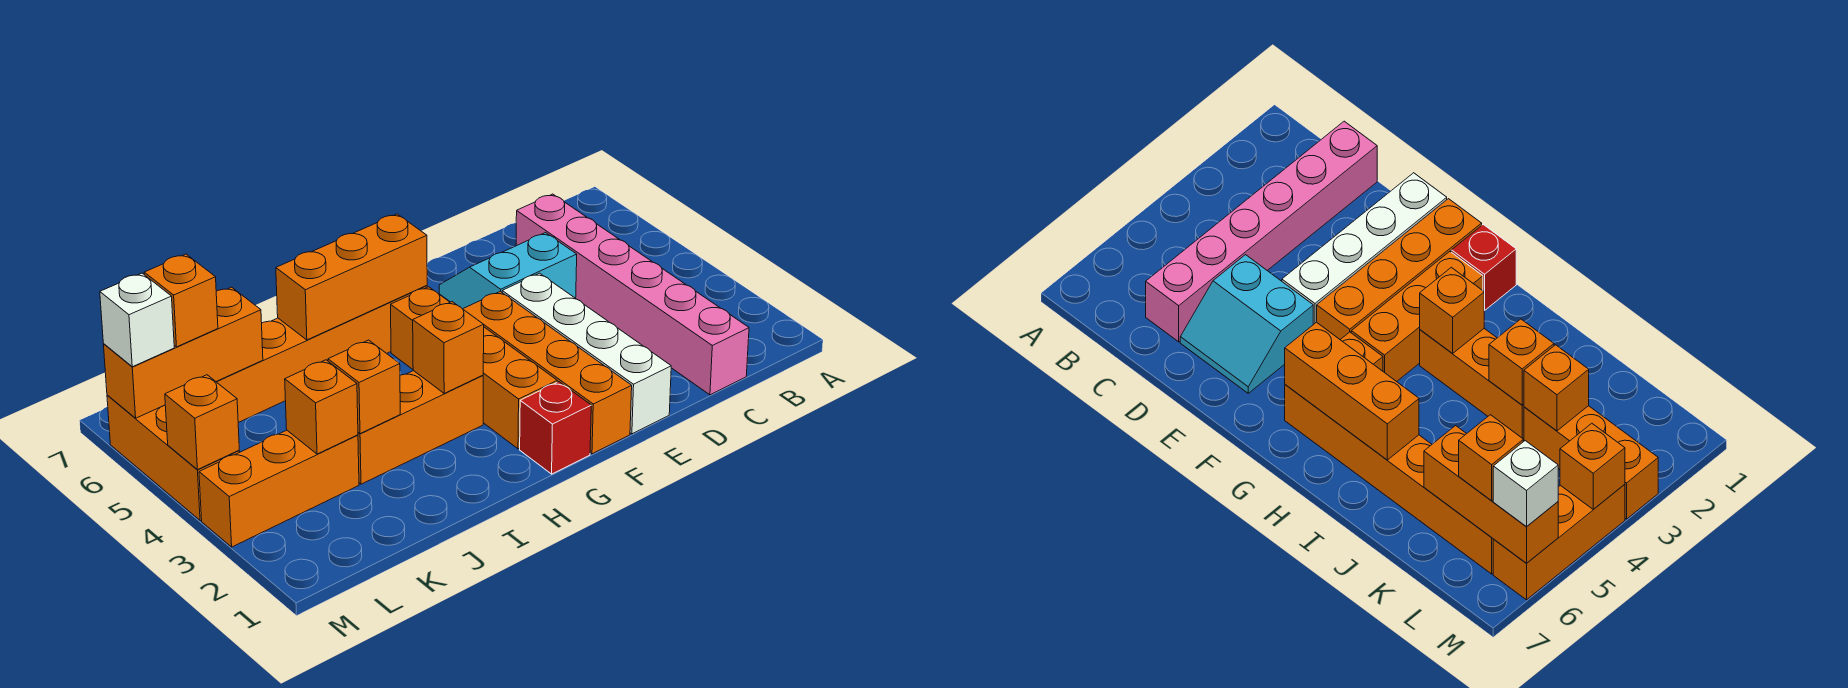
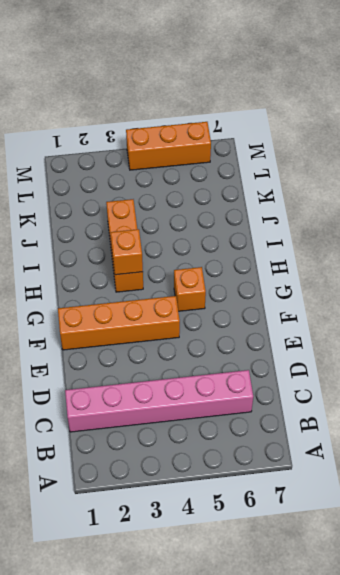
none -> cyan 2x2 slope [439,233,577,309]
none -> white 1x4 brick [502,273,671,434]
none -> red 1x1 brick [520,382,591,474]

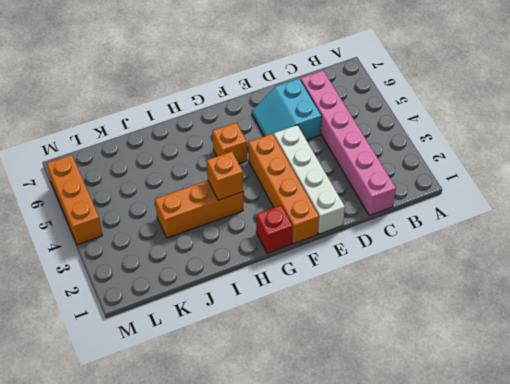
cyan 2x2 slope [252,79,322,140] -> cyan 2x2 slope turned to [439,233,577,309]
none -> orange 1x3 brick [483,327,557,449]
none -> orange 1x6 brick [216,286,427,423]
none -> orange 1x3 brick [199,430,359,547]

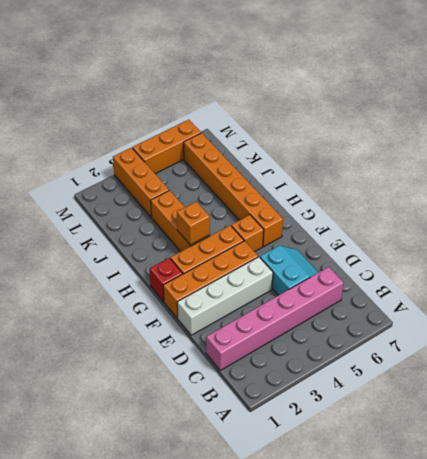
none -> orange 1x3 brick [276,214,427,340]
none -> orange 1x1 brick [328,340,400,434]
none -> orange 1x1 brick [285,360,358,454]

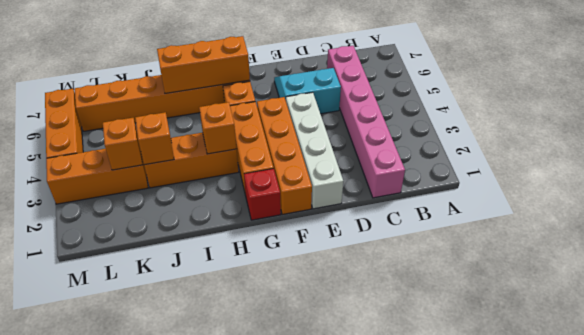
none -> orange 1x3 brick [103,287,263,418]
none -> orange 1x1 brick [165,375,239,470]
none -> orange 1x1 brick [144,254,218,347]

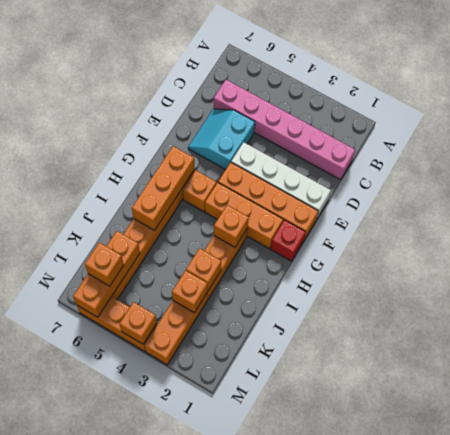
none -> white 1x1 brick [100,273,174,367]

